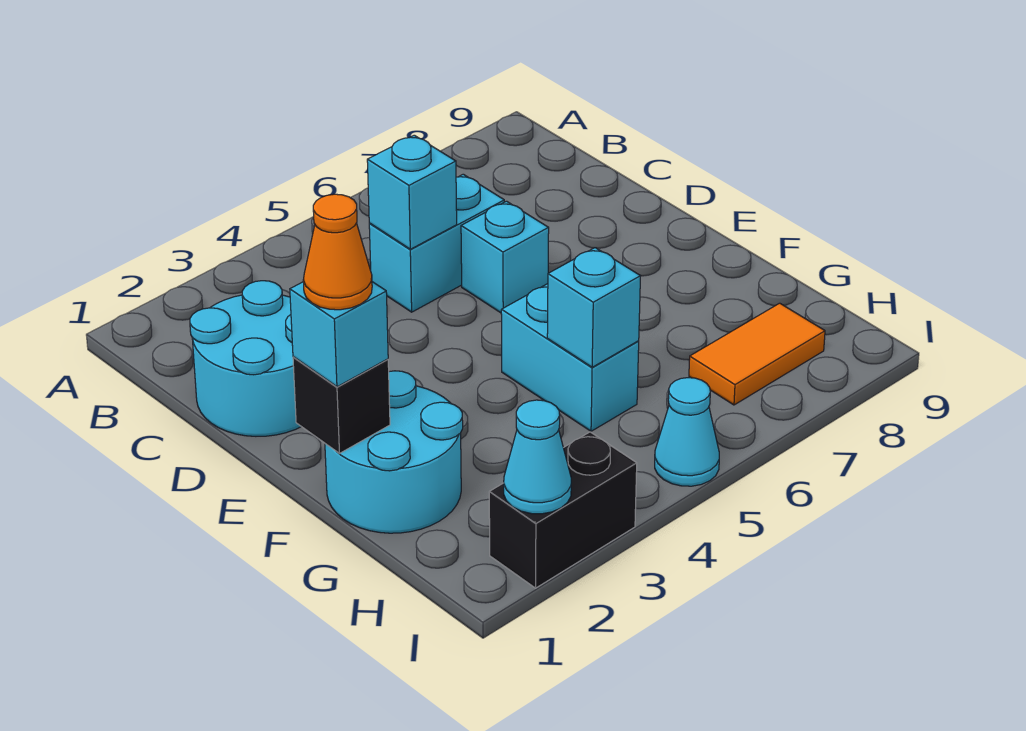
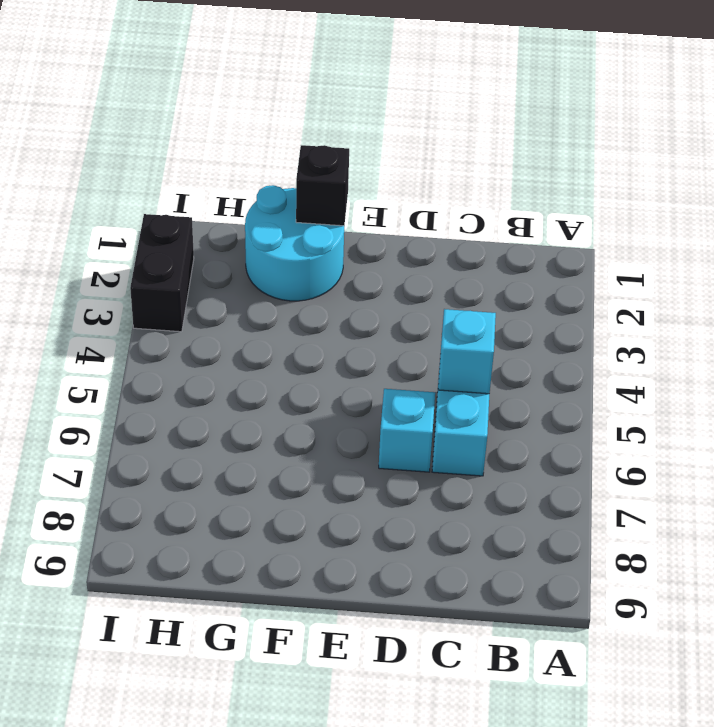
none -> cyan 2x2 round brick [190,281,301,436]
none -> cyan 1x2 brick [501,284,639,431]
none -> orange 1x2 tile [689,303,825,405]

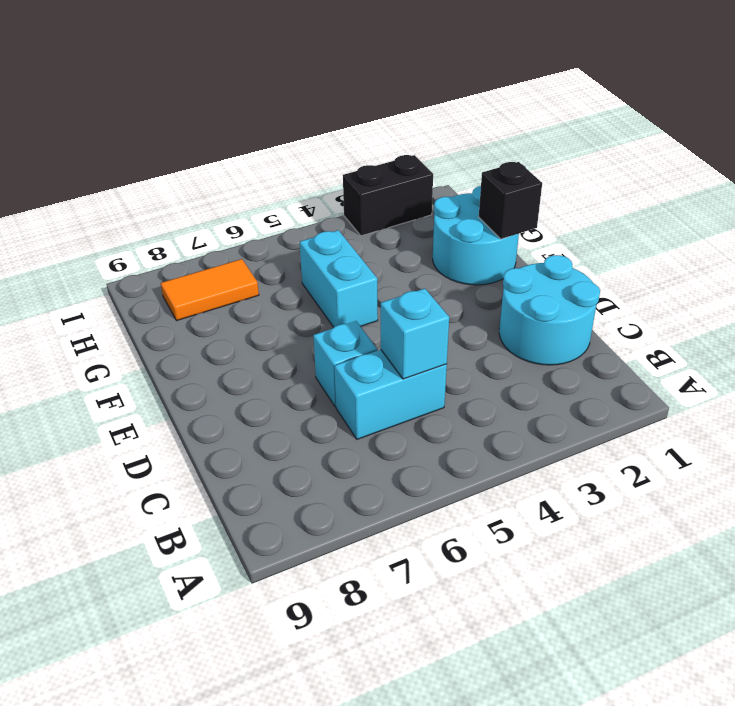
none -> cyan 1x1 cone [655,378,719,486]
none -> cyan 1x1 brick [547,248,640,367]
none -> cyan 1x1 cone [504,400,571,514]

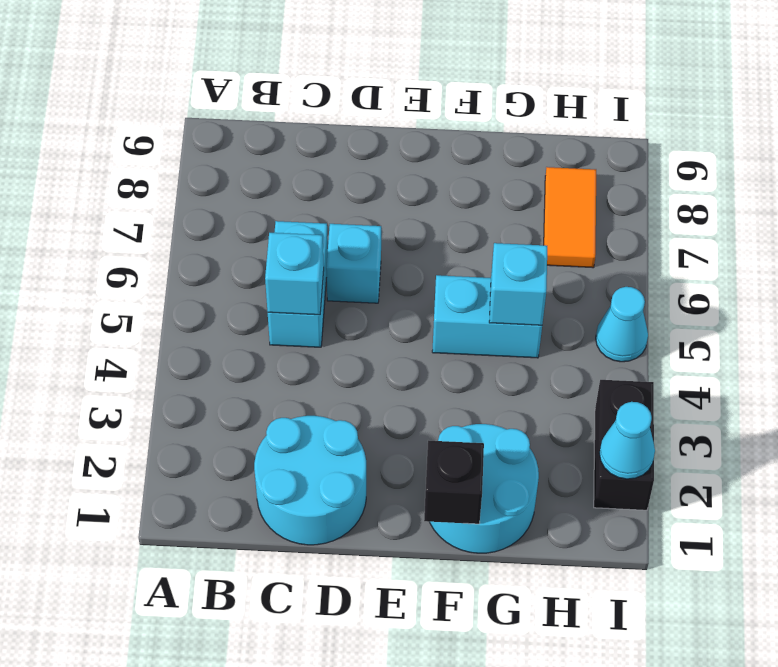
none -> cyan 1x1 brick [290,282,388,387]
none -> orange 1x1 cone [303,194,372,310]

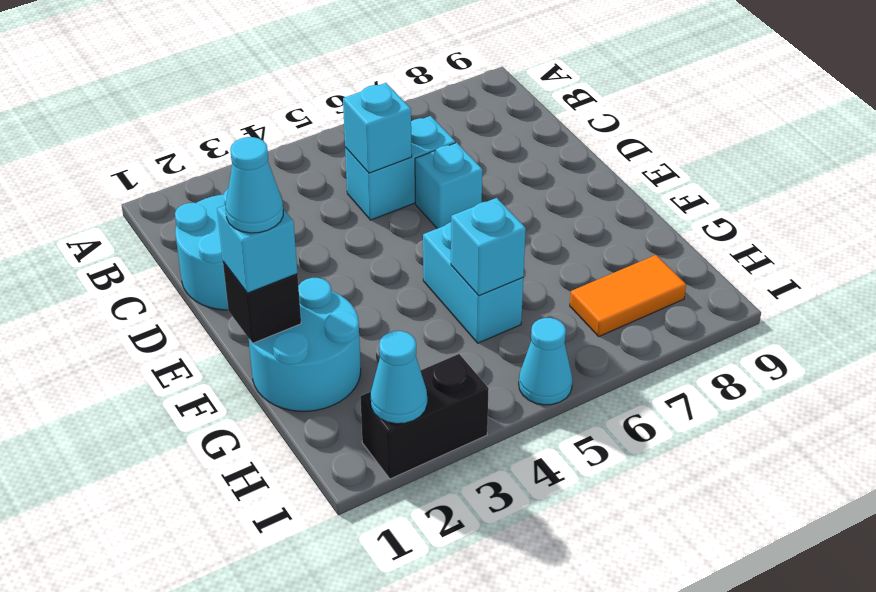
cyan 1x1 cone [226,137,283,233] -> orange 1x1 cone [303,194,372,310]

